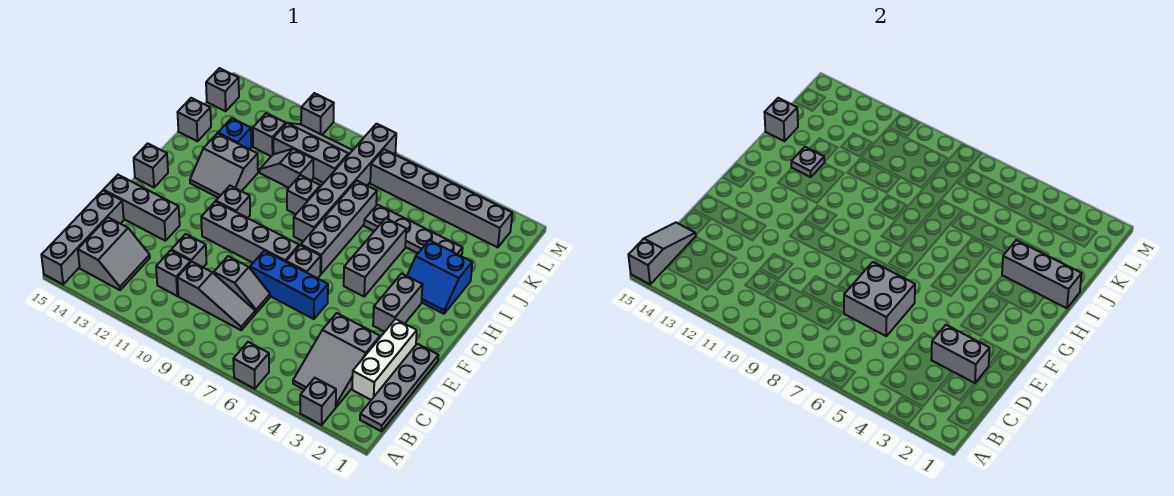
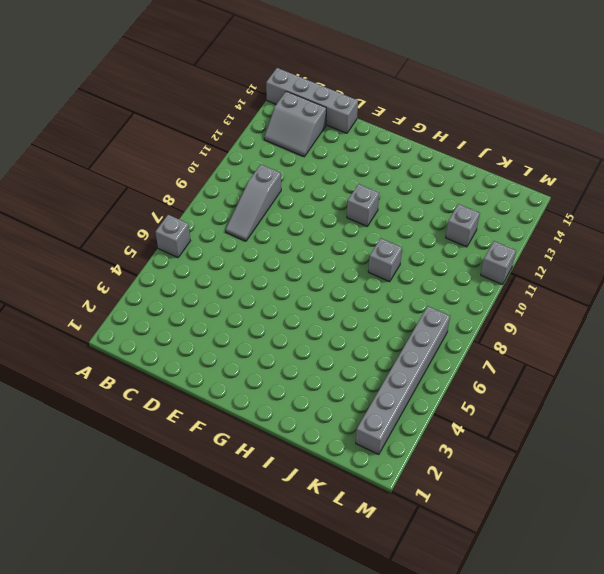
none -> grey 1x1 brick [300,378,336,425]
none -> grey 1x4 plate [360,344,438,431]
none -> grey 2x3 slope [293,313,380,407]
none -> white 1x3 brick [352,319,417,400]

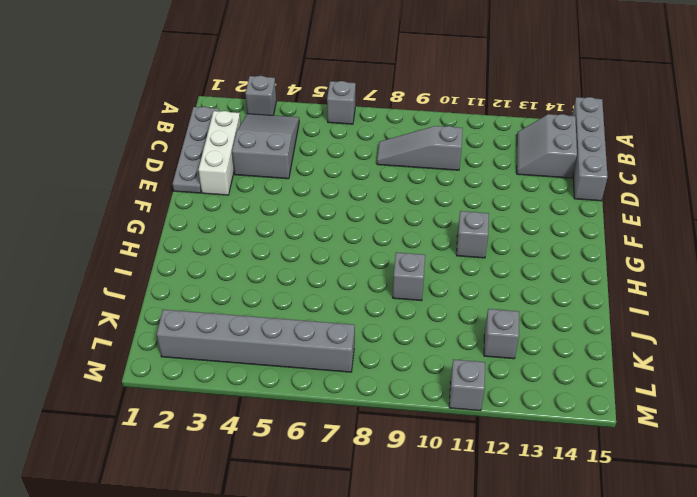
none -> grey 1x1 brick [156,250,191,296]
none -> grey 1x2 slope [214,256,270,313]
none -> grey 1x1 brick [171,234,207,267]
none -> blue 1x3 brick [250,251,328,319]

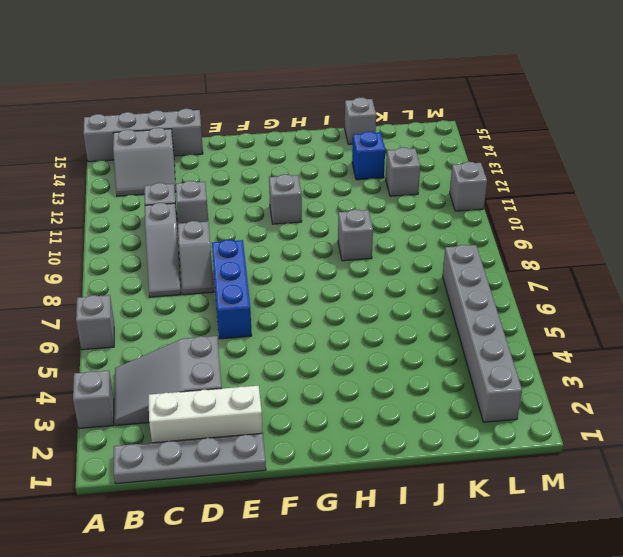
none -> grey 1x3 brick [103,175,180,241]
none -> grey 1x2 brick [373,274,423,332]
none -> grey 1x1 brick [286,245,321,278]
none -> grey 1x4 brick [201,201,299,263]

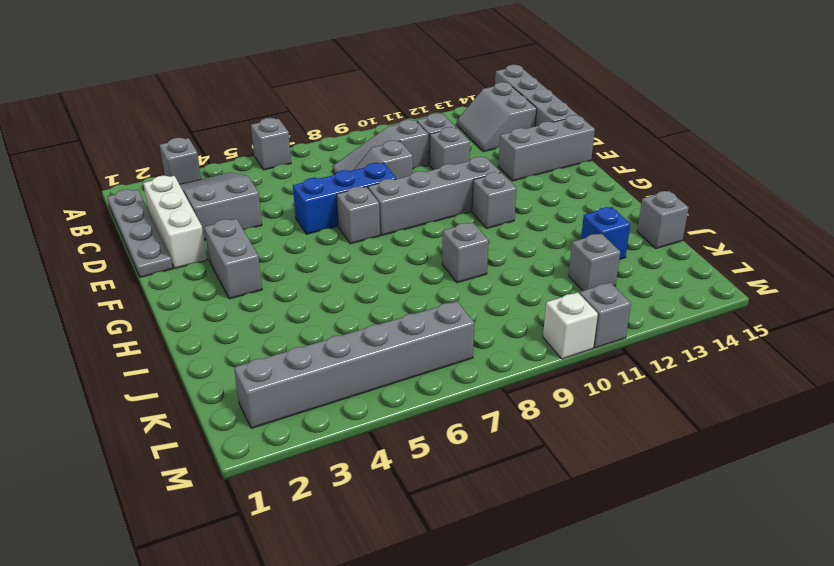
white 1x1 brick [543,293,598,359] -> none
none -> grey 1x3 brick [344,218,406,296]
none -> grey 1x4 brick [301,181,377,274]
none -> grey 1x1 brick [134,143,168,187]
none -> blue 2x2 slope [407,240,472,314]

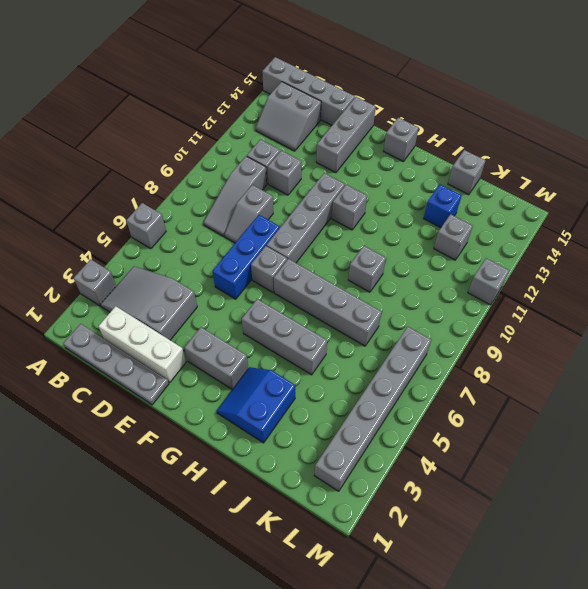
none -> grey 1x6 brick [294,124,396,241]
none -> grey 2x2 slope [190,133,258,198]
none -> grey 1x4 plate [364,205,463,256]
none -> grey 1x2 slope [260,149,313,188]

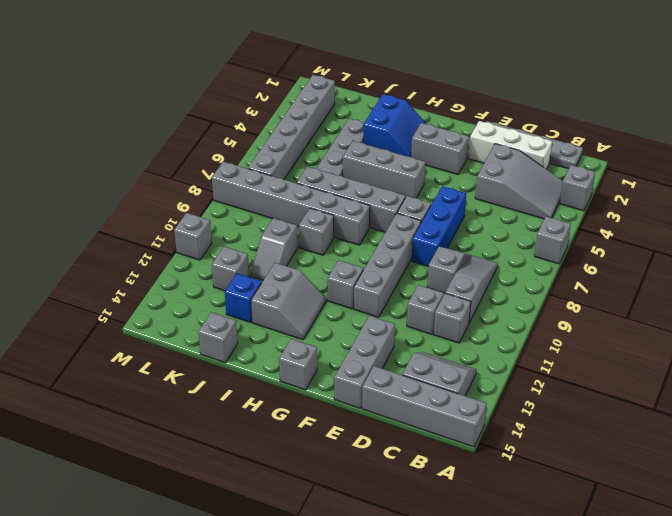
none -> grey 2x3 slope [273,123,353,183]
none -> grey 1x1 brick [206,68,239,111]
none -> grey 1x3 slope [628,223,696,284]
none -> grey 1x2 brick [931,325,990,383]

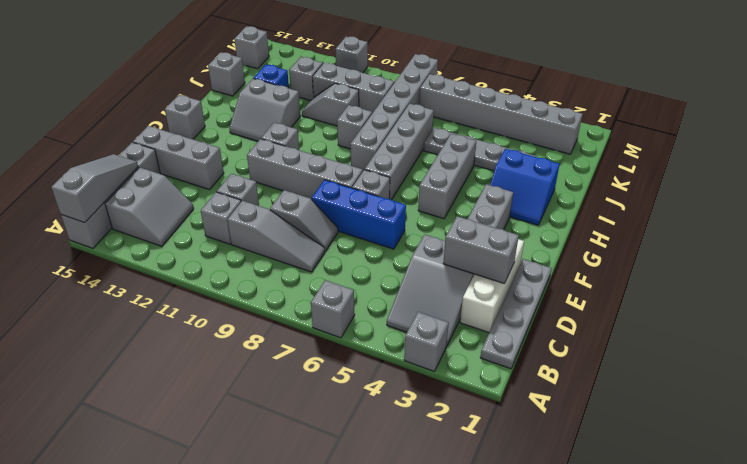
none -> grey 2x2 brick [844,262,915,336]
none -> grey 1x3 brick [1002,240,1082,308]
none -> grey 1x1 plate [791,147,824,177]
none -> grey 1x1 brick [764,98,798,141]

